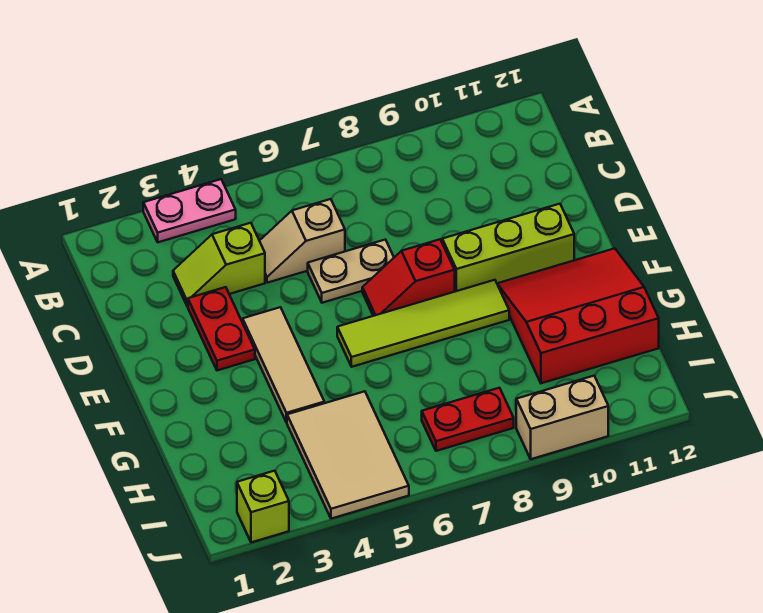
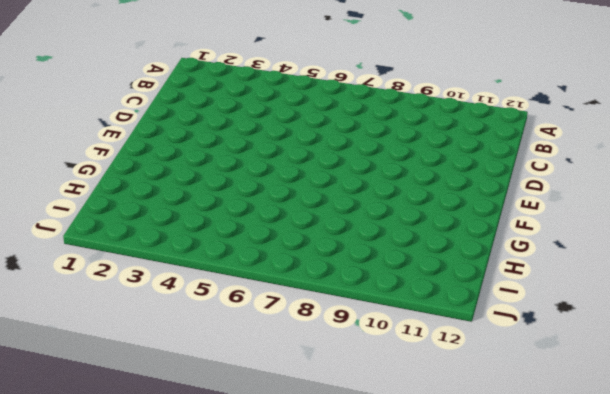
none -> pink 1x2 plate [143,179,236,242]
none -> lime 1x2 slope [173,223,265,306]
none -> tan 1x2 slope [260,199,345,283]

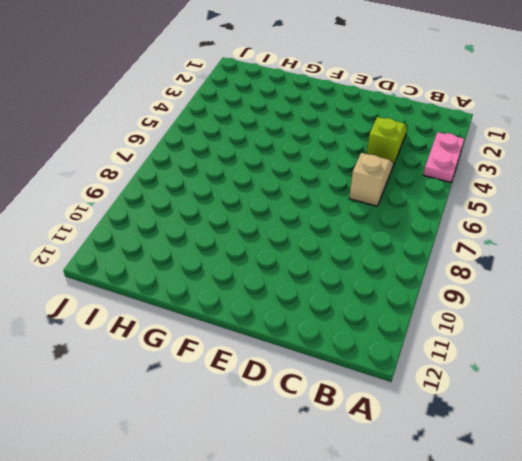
none -> red 1x2 plate [188,287,255,370]
none -> tan 1x2 plate [308,240,394,303]
none -> tan 1x3 tile [243,307,324,423]

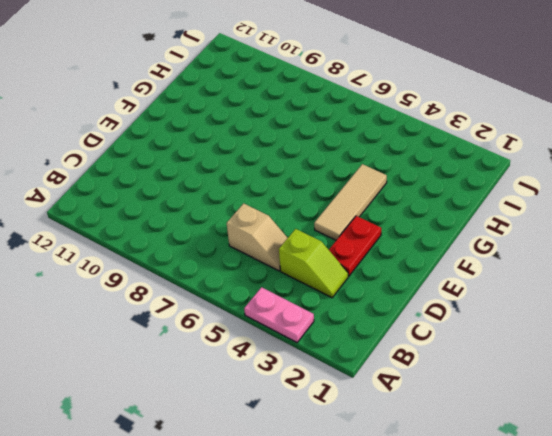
none -> tan 1x2 plate [308,240,394,303]
none -> red 1x2 slope [362,239,455,316]
none -> lime 1x3 brick [442,204,574,292]

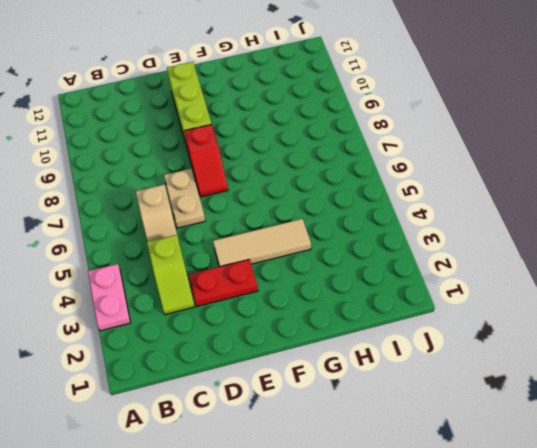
none -> lime 1x4 tile [337,280,509,367]
none -> red 3x3 slope [497,248,659,383]
none -> tan 2x3 tile [287,391,409,519]

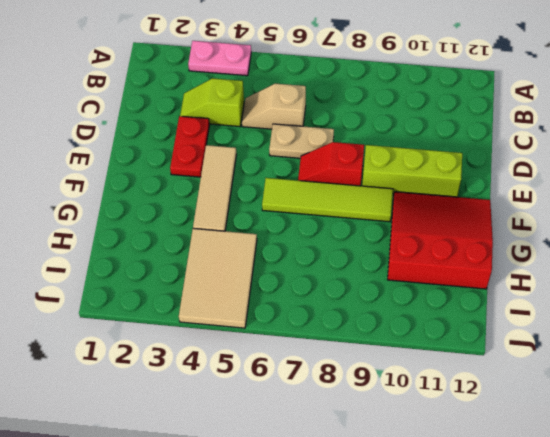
none -> red 1x2 plate [422,388,514,451]
none -> lime 1x1 brick [237,471,289,542]
none -> tan 1x2 brick [516,376,608,459]

